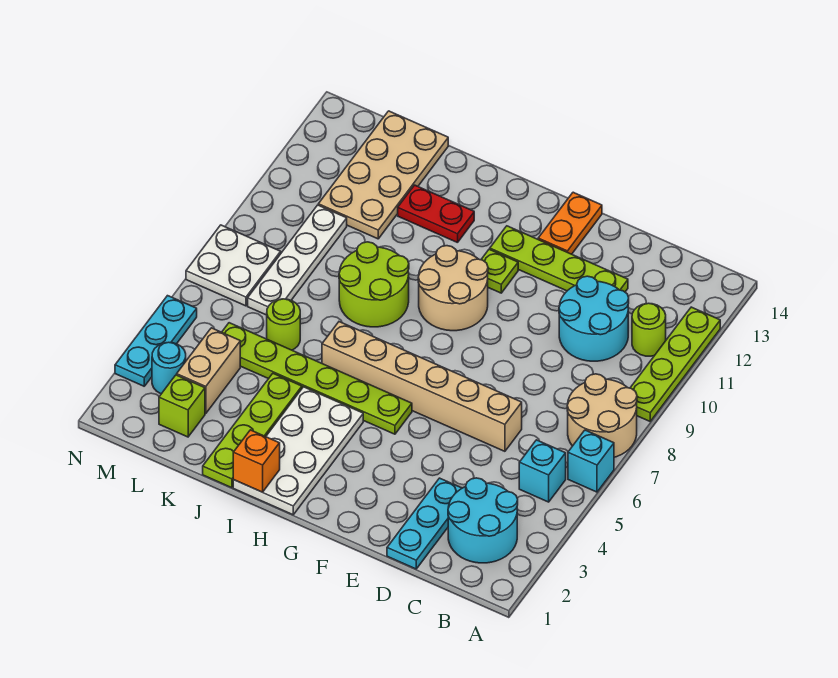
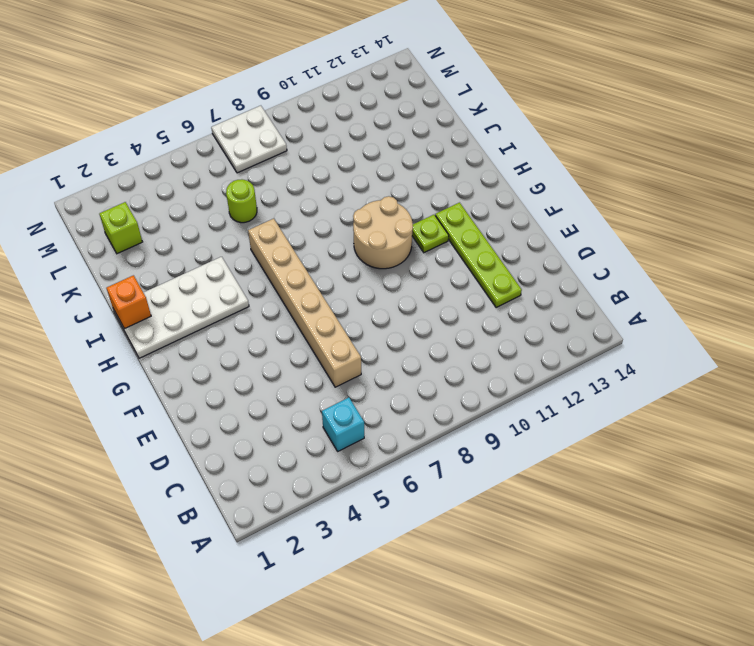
none -> cyan 1x1 brick [568,430,614,492]
none -> tan 2x2 round brick [567,374,637,457]
none -> lime 1x4 plate [630,307,720,421]

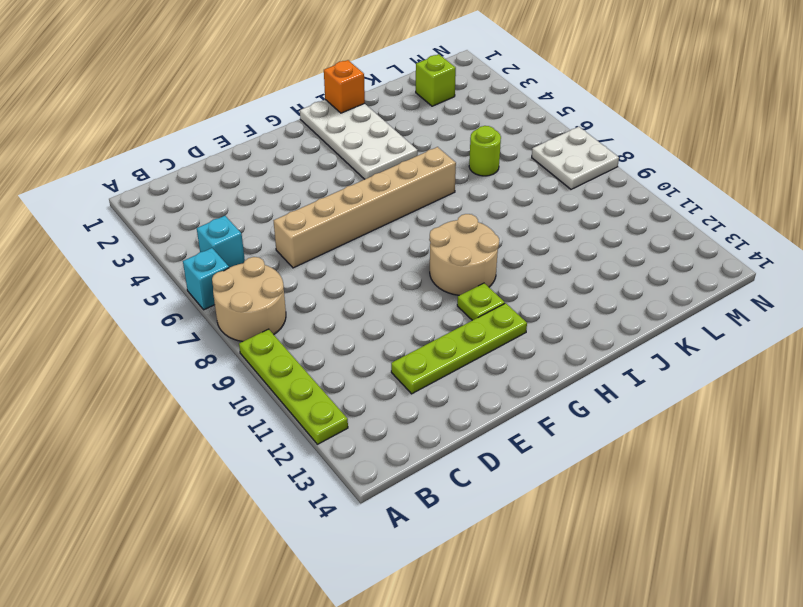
none -> cyan 2x2 round brick [448,478,518,563]
none -> lime 1x1 round brick [632,303,666,356]
none -> cyan 2x2 round brick [559,276,629,361]

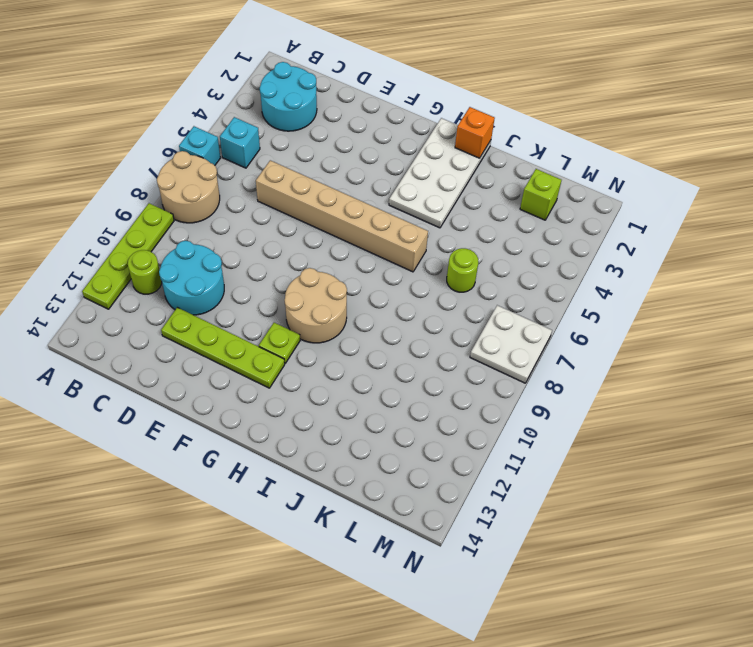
none -> cyan 1x3 plate [387,478,462,569]
none -> orange 1x2 plate [538,192,602,254]
none -> lime 1x6 plate [222,323,412,434]

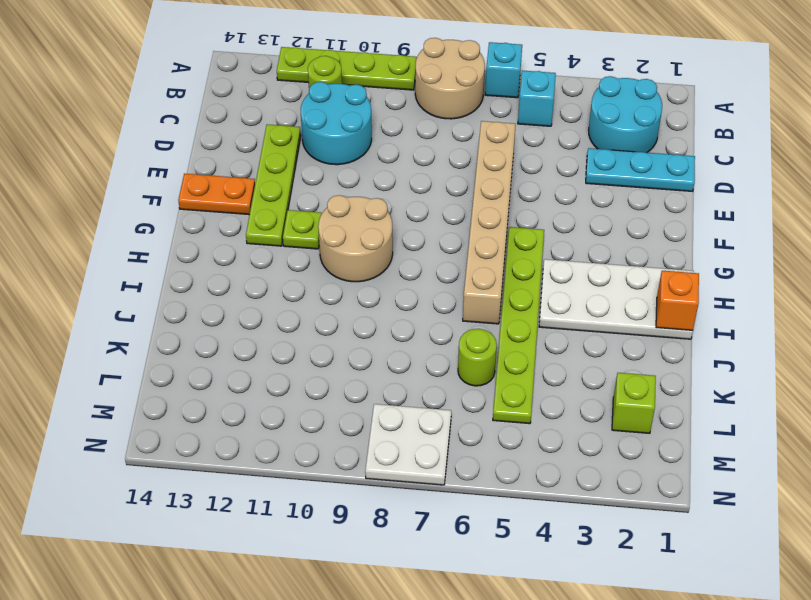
none -> lime 2x2 round brick [339,242,409,327]
none -> red 1x2 plate [398,185,474,243]
none -> lime 1x4 plate [203,374,302,488]

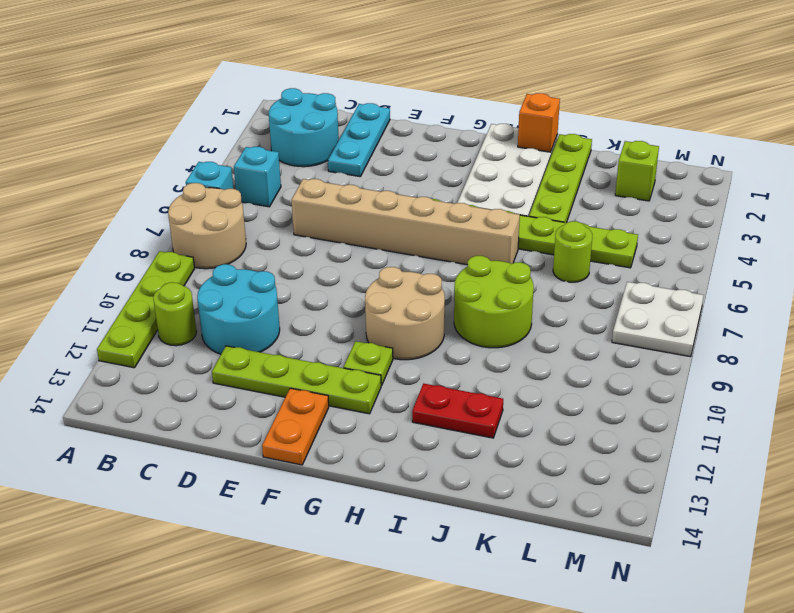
none -> tan 2x4 plate [318,111,448,239]
none -> tan 1x2 brick [177,328,240,414]
none -> white 1x4 plate [248,205,347,315]

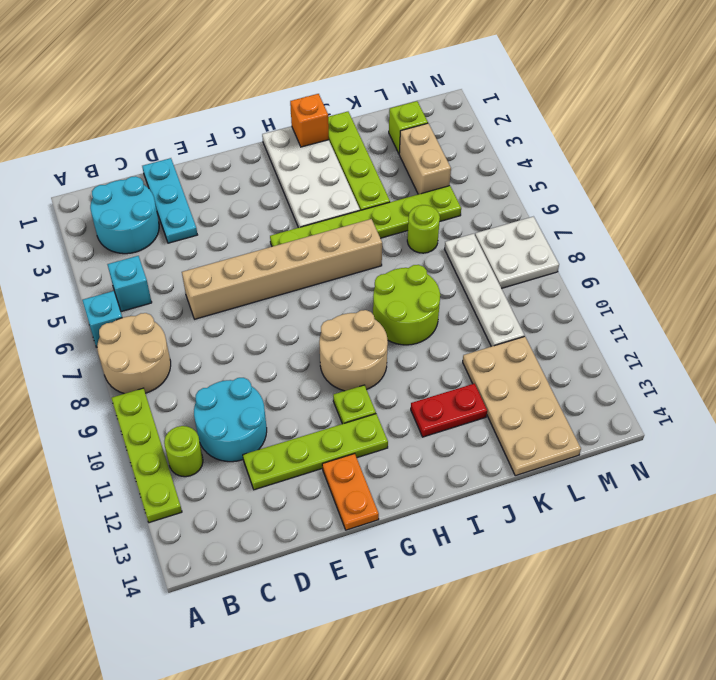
none -> cyan 1x1 round brick [152,342,186,394]
none -> cyan 1x3 plate [115,296,197,386]

